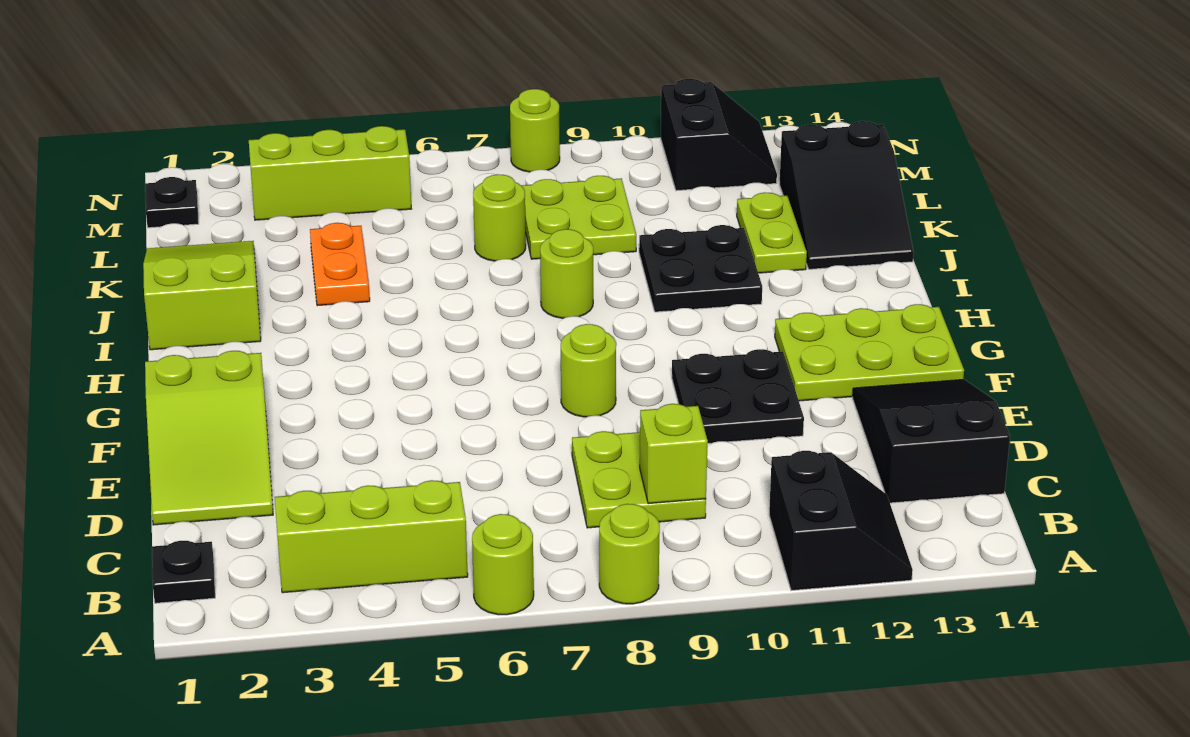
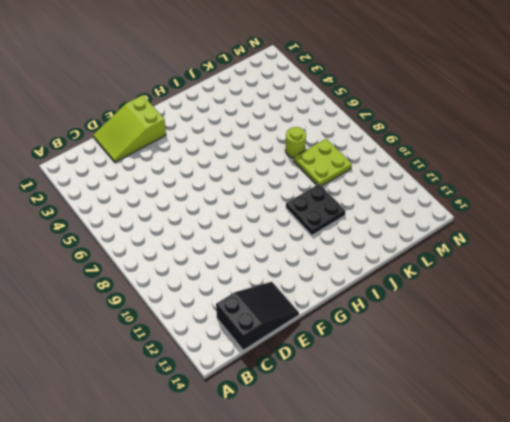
none -> lime 1x1 round brick [472,514,534,615]
none -> lime 1x1 round brick [599,504,660,604]
none -> black 2x2 slope [769,451,913,591]

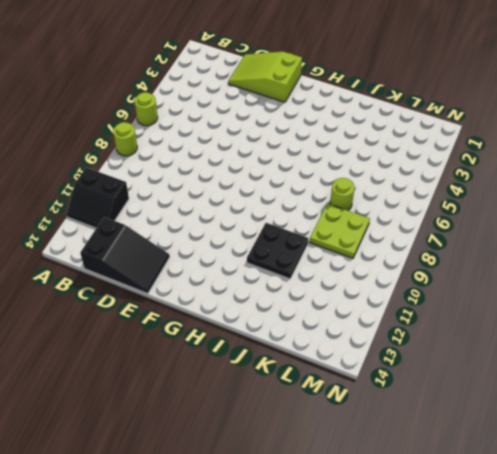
none -> black 1x1 plate [152,541,215,603]
none -> lime 1x3 brick [275,480,468,593]
none -> lime 2x2 plate [572,431,706,528]

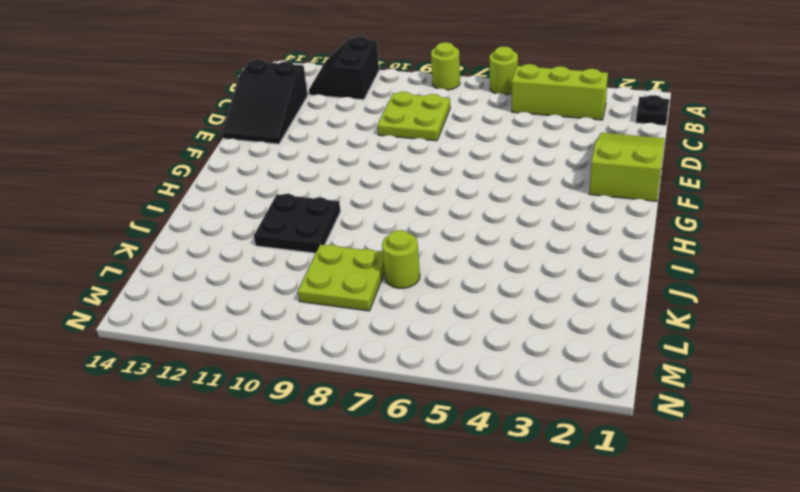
none -> black 2x2 plate [672,349,804,443]
none -> lime 1x1 round brick [561,324,616,417]
none -> lime 2x3 plate [775,304,964,401]

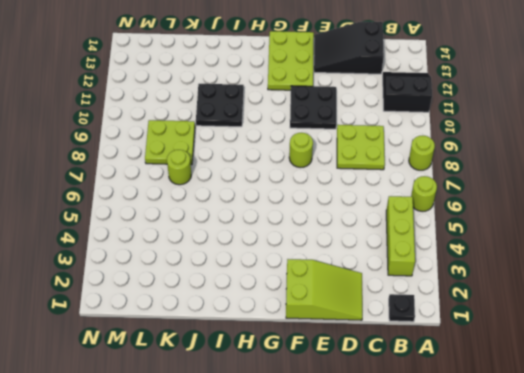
none -> lime 2x3 slope [143,241,261,350]
none -> lime 1x1 round brick [540,229,593,318]
none -> orange 1x2 plate [310,223,370,306]

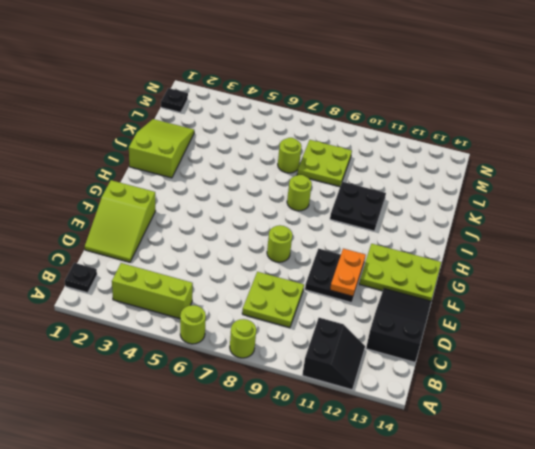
orange 1x2 plate [330,249,366,296] -> orange 1x2 plate moved to [310,223,370,306]
none -> lime 1x2 plate [737,192,807,273]
none -> black 2x3 slope [780,121,914,269]
none -> lime 1x3 brick [249,126,411,220]

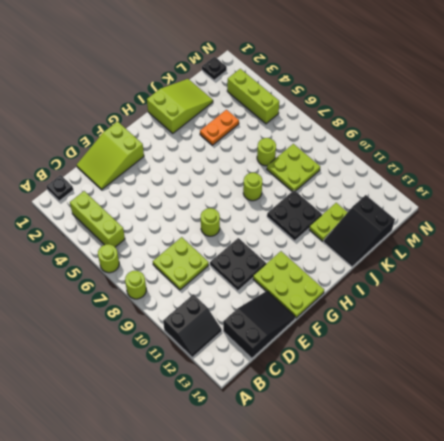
none -> black 2x2 slope [661,79,777,191]
none -> lime 1x1 round brick [510,89,560,172]
none -> lime 1x1 brick [640,404,708,504]

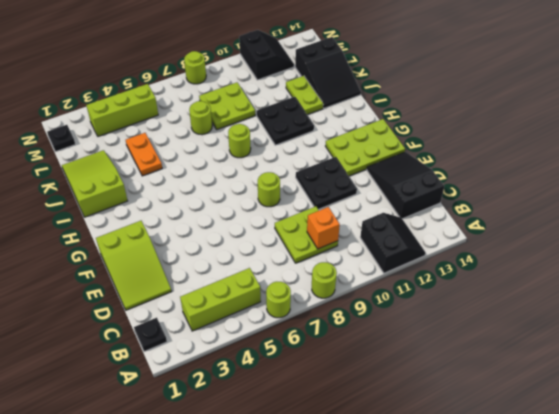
orange 1x1 brick [307,207,340,249] -> lime 1x1 brick [640,404,708,504]

